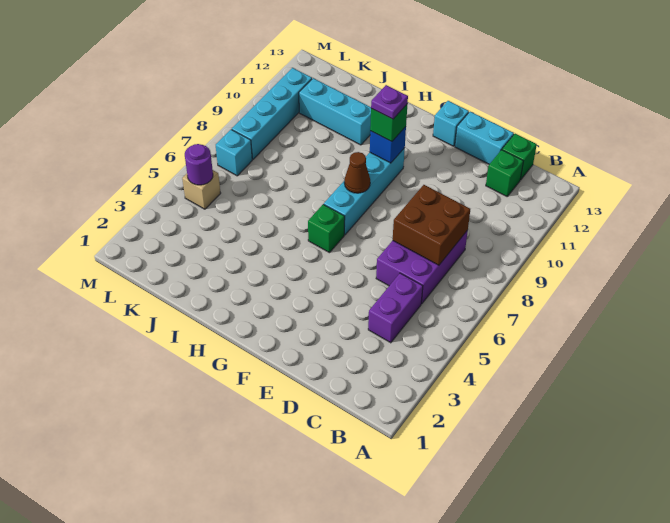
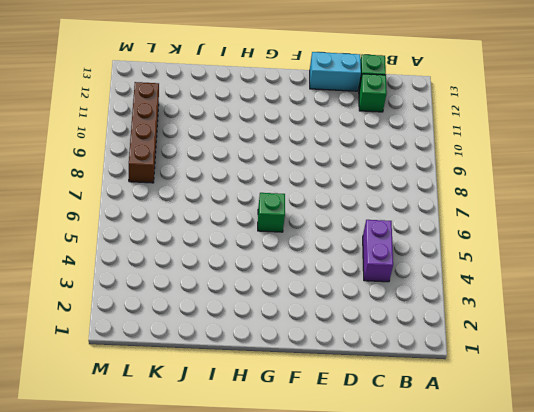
brown 1x4 brick [129,82,159,183] -> cyan 1x4 brick [232,68,312,159]
none -> purple 2x3 brick [376,230,468,304]
none -> cyan 1x1 brick [433,101,469,146]
none -> cyan 1x4 brick [324,148,405,235]

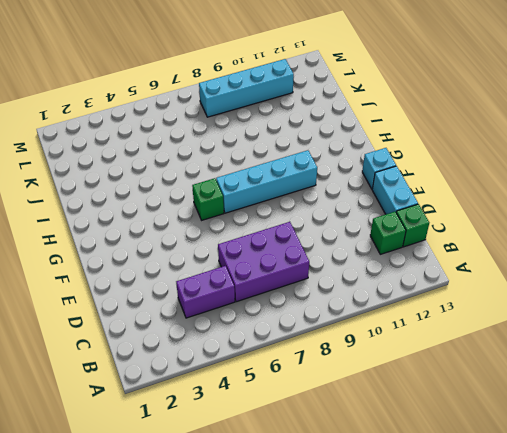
none -> cyan 1x3 brick [299,78,371,145]
none -> tan 1x1 brick [182,170,221,209]
none -> cyan 1x1 brick [216,129,252,176]

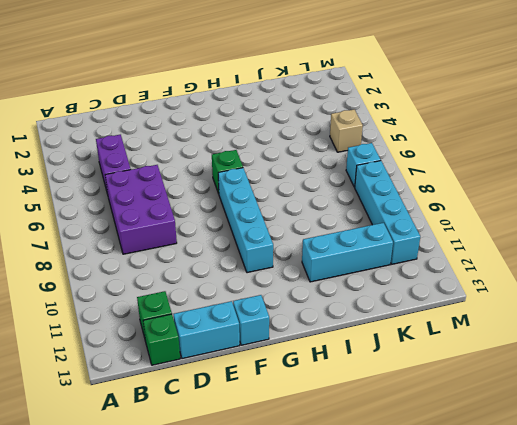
none -> brown 2x2 brick [393,185,470,265]
none -> brown 1x1 cone [344,152,370,193]
none -> blue 1x1 brick [370,127,406,163]

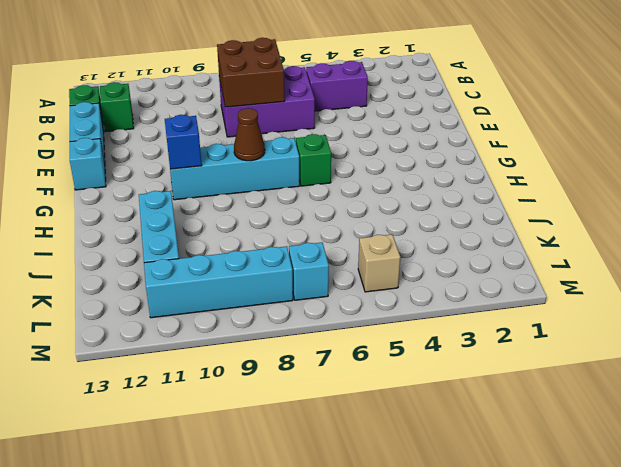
none -> purple 1x1 round brick [185,144,213,185]
none -> green 1x1 brick [370,105,407,142]
none -> purple 1x1 plate [371,85,408,119]

